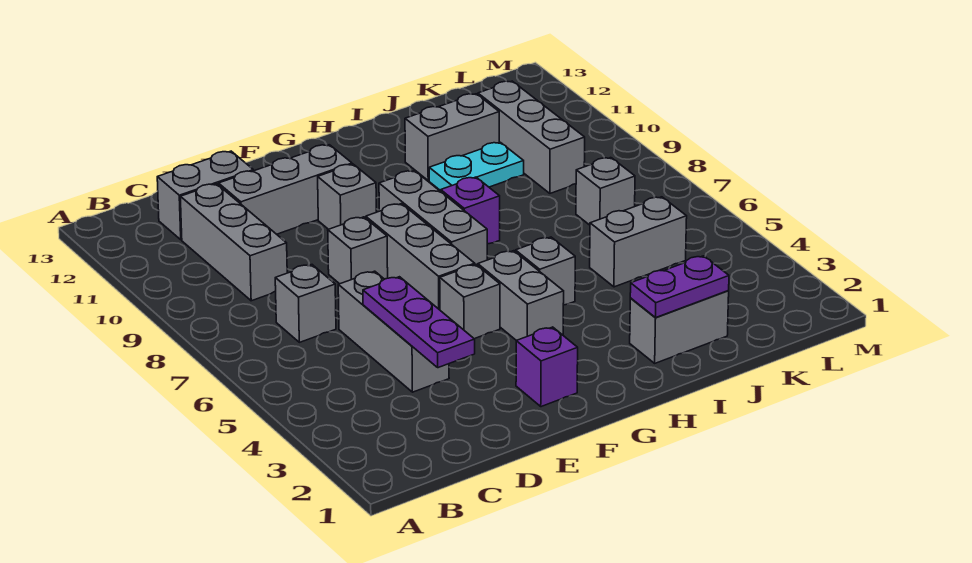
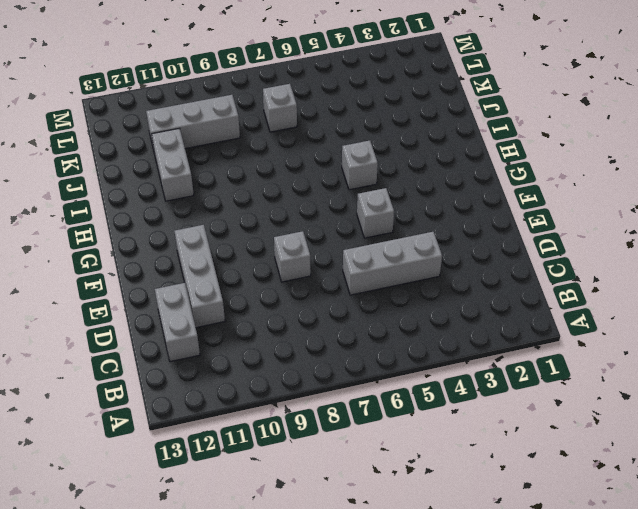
none -> grey 1x1 brick [275,265,336,342]
none -> grey 1x3 brick [180,184,287,301]
none -> purple 1x1 brick [516,327,578,407]

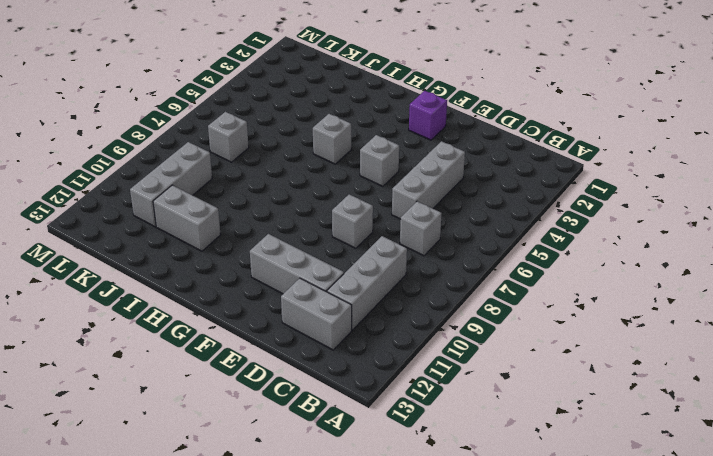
none -> grey 1x3 brick [366,204,475,310]
none -> grey 1x1 brick [318,164,376,229]
none -> grey 1x2 brick [478,251,564,341]

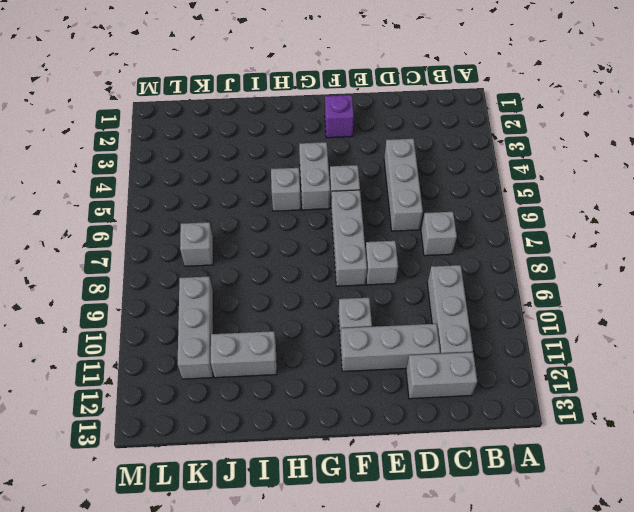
none -> grey 1x3 brick [379,171,487,265]
none -> purple 1x1 brick [441,177,500,244]
none -> grey 1x2 brick [630,291,729,363]

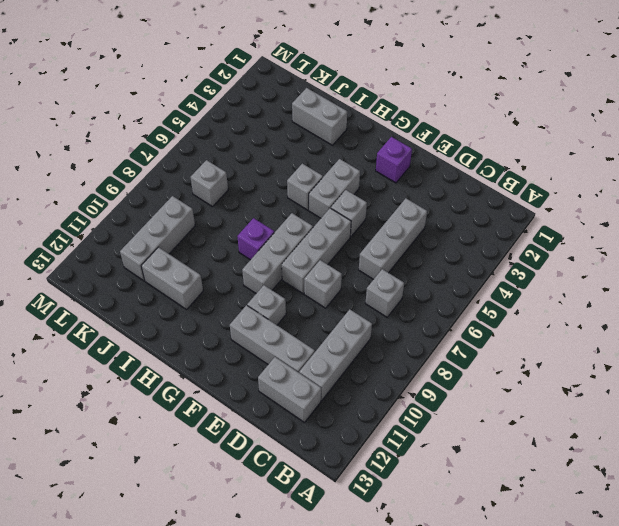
none -> cyan 1x2 plate [429,142,524,191]
none -> grey 1x2 brick [590,197,687,287]
none -> purple 1x3 plate [363,277,475,368]

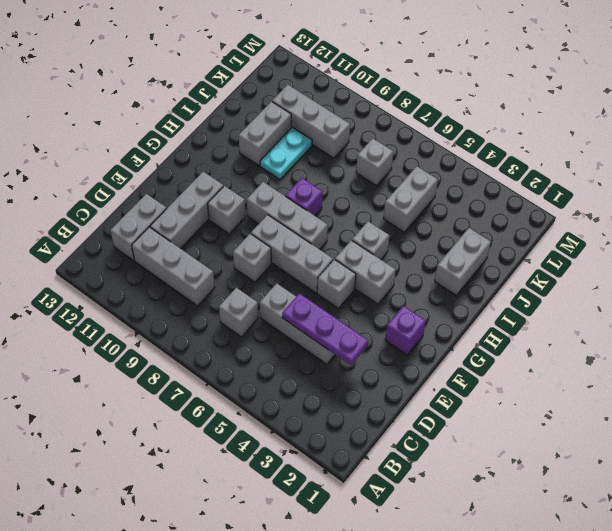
none -> purple 1x2 plate [630,256,729,317]

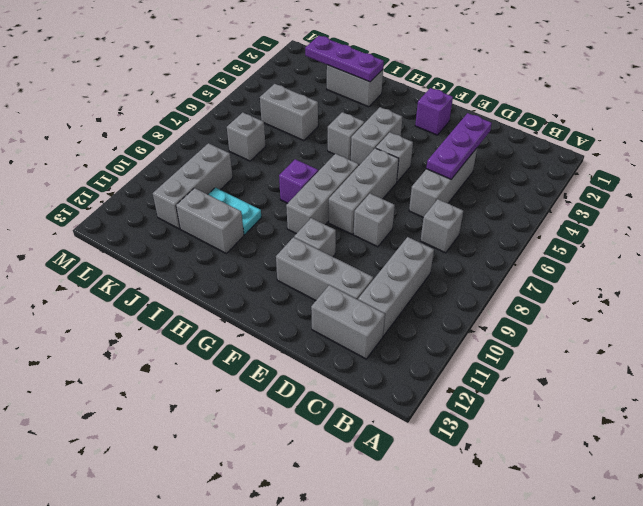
purple 1x3 plate [305,36,384,82] -> purple 1x2 plate [630,256,729,317]

